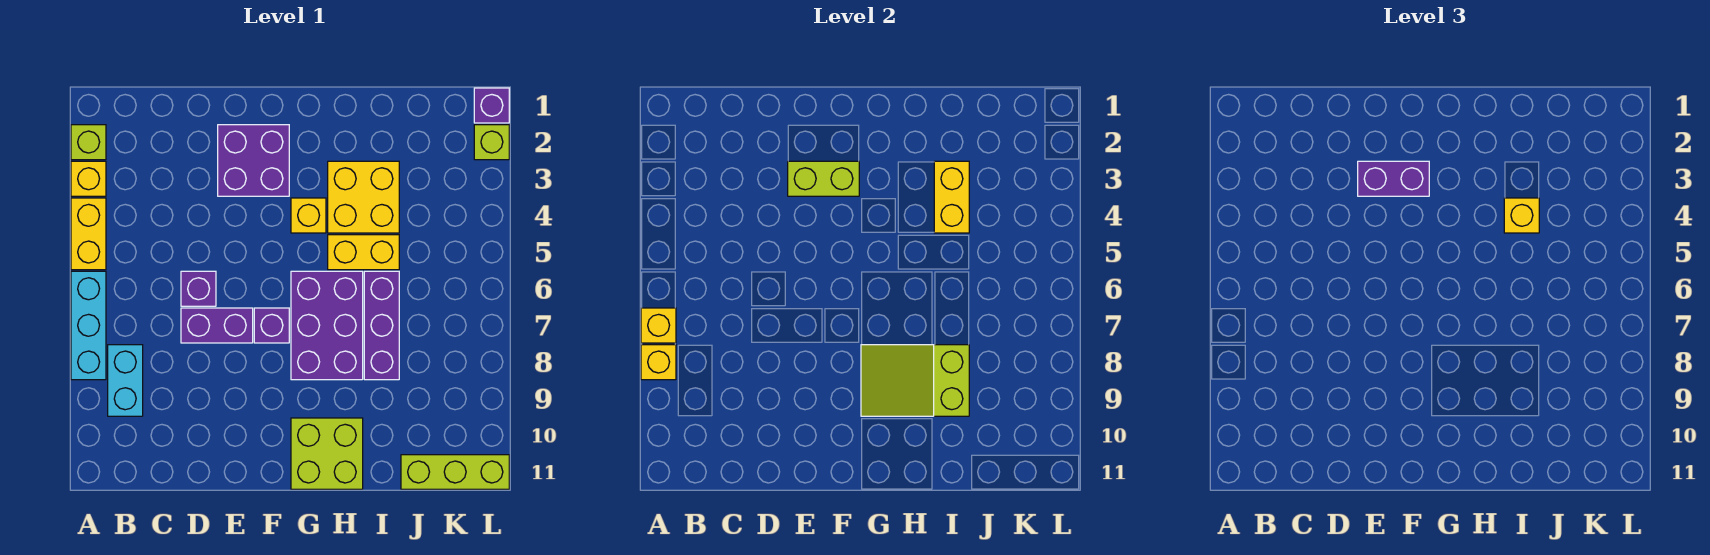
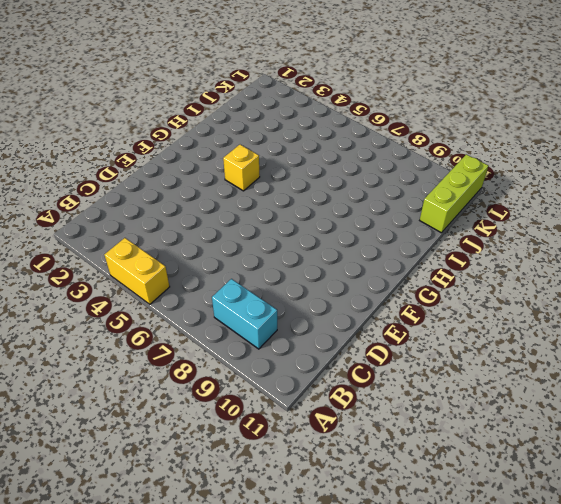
none -> lime 1x1 brick [71,125,106,160]
none -> yellow 1x1 brick [71,161,106,196]
none -> cyan 1x3 brick [71,271,106,380]

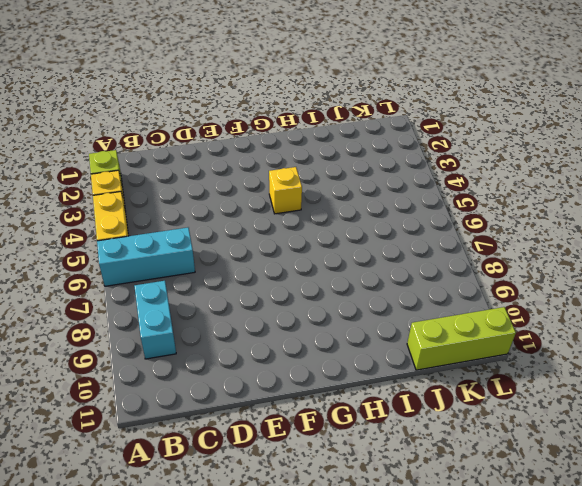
cyan 1x3 brick [97,228,195,286] -> cyan 1x3 brick turned to [71,271,106,380]
none -> purple 1x1 brick [181,271,216,306]
none -> purple 1x2 brick [181,308,253,343]
none -> purple 2x2 brick [218,125,289,196]

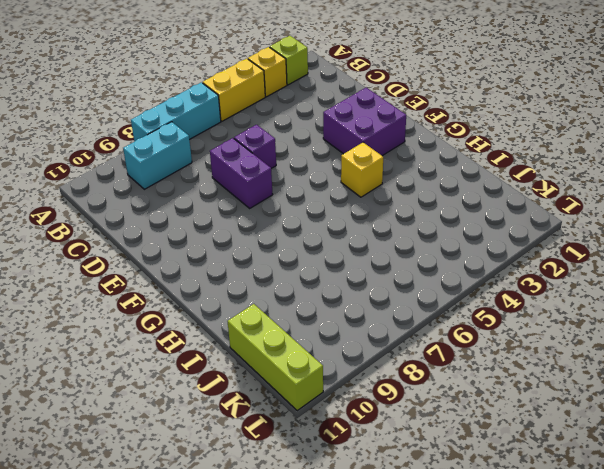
none -> purple 1x1 brick [254,308,289,343]
none -> purple 2x3 brick [291,271,363,380]
none -> lime 2x2 brick [291,418,363,489]

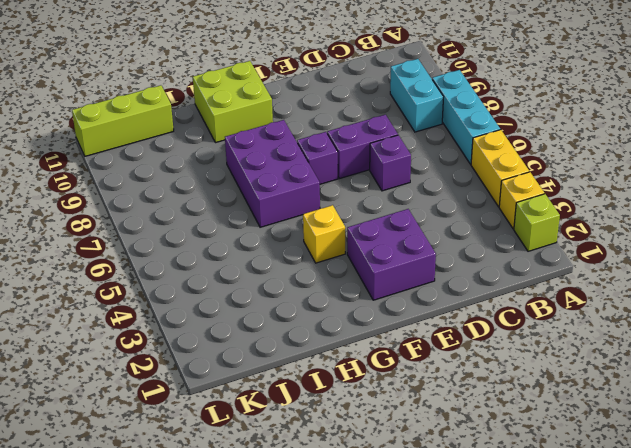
none -> yellow 2x2 brick [328,161,399,233]
none -> yellow 1x2 brick [328,235,399,270]
none -> purple 1x3 brick [364,271,399,380]

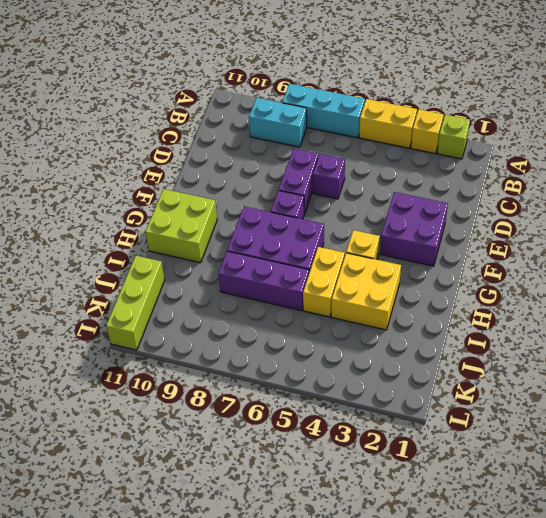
none -> purple 1x1 brick [474,88,509,123]
none -> lime 1x1 brick [474,125,509,160]
none -> yellow 1x1 brick [641,308,676,343]

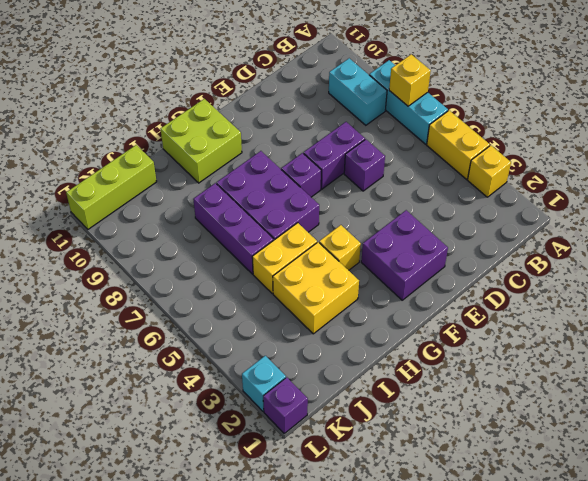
cyan 1x1 brick [242,356,286,411] -> lime 1x1 brick [474,125,509,160]
none -> lime 1x1 brick [71,125,106,160]
none -> yellow 1x1 brick [641,345,676,380]
none -> lime 1x2 brick [788,161,859,196]

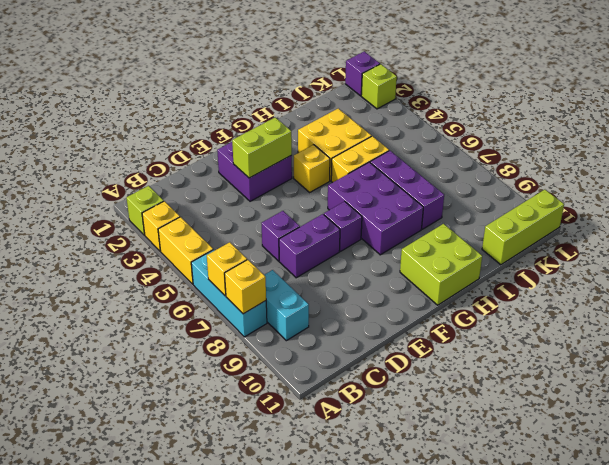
none -> lime 2x3 slope [861,345,969,416]
none -> yellow 1x2 brick [934,161,969,233]
none -> purple 1x2 brick [1358,161,1429,196]

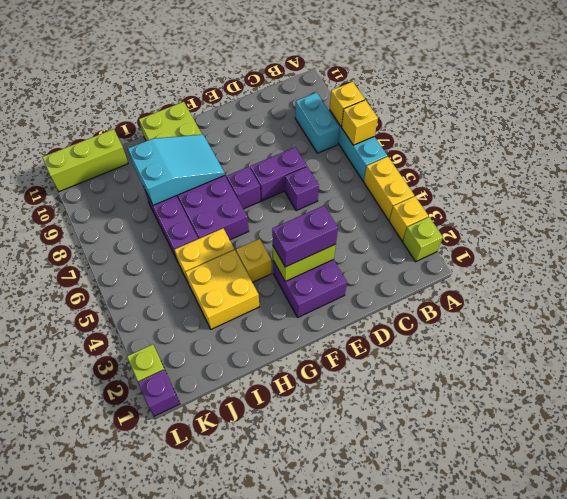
cyan 2x3 slope [128,135,225,205] -> lime 2x3 slope [861,345,969,416]
none -> yellow 1x2 brick [934,161,969,233]
none -> yellow 1x1 brick [1504,198,1539,233]

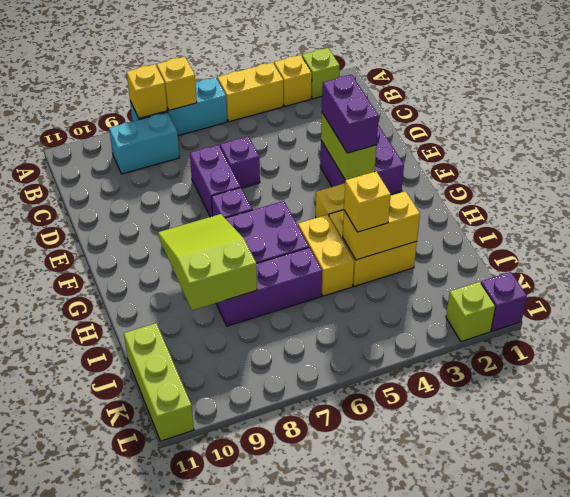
none -> lime 2x2 brick [291,418,363,489]

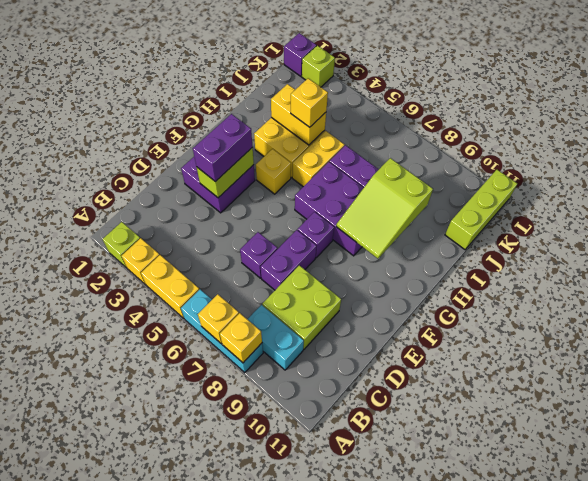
lime 2x2 brick [262,265,341,349] -> lime 2x2 brick moved to [291,418,363,489]

